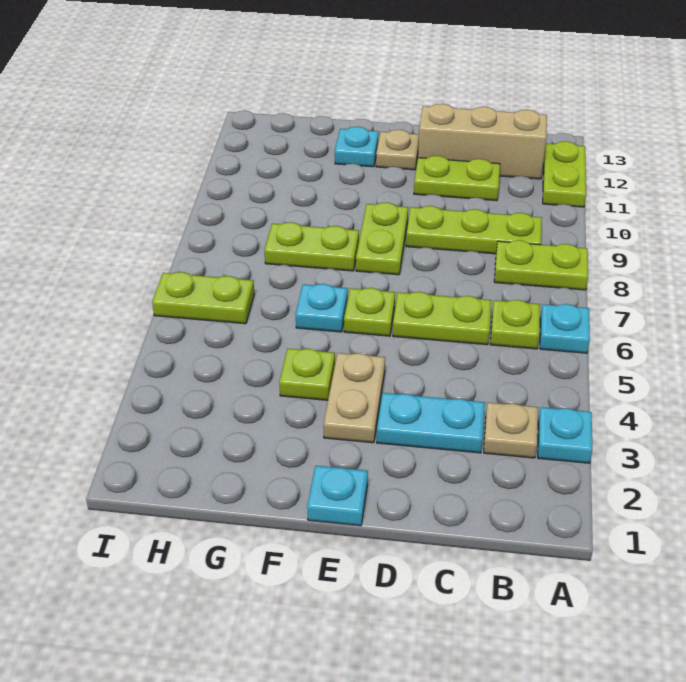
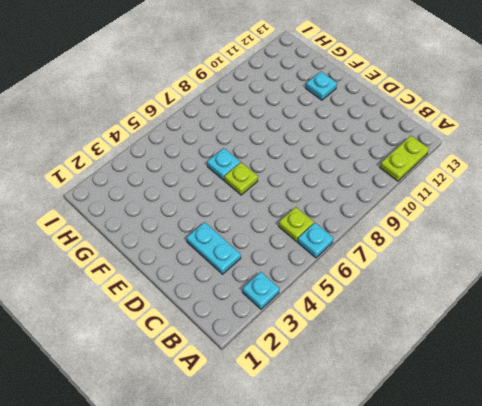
none -> lime 1x2 plate [494,240,588,290]
none -> tan 1x1 plate [484,403,538,458]
none -> lime 1x3 plate [406,206,542,254]

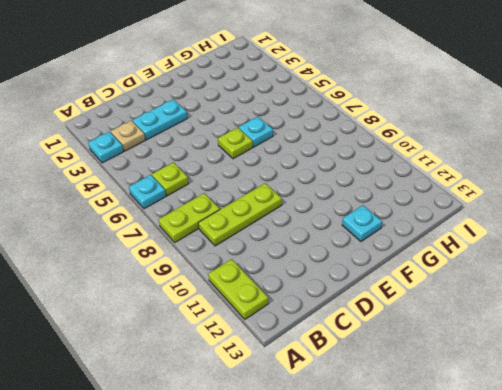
none -> tan 1x3 brick [418,104,547,179]
none -> lime 1x2 plate [393,292,491,345]
none -> lime 1x2 plate [414,156,500,201]

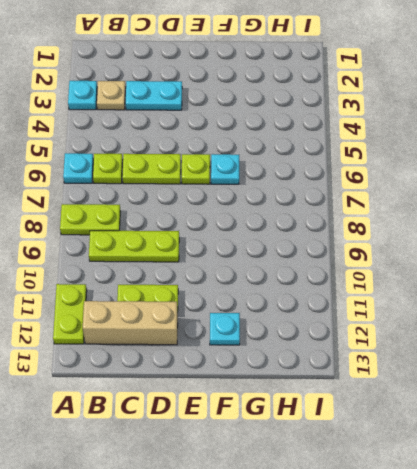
none -> cyan 1x1 plate [307,466,368,526]
none -> tan 1x2 plate [324,353,385,443]
none -> lime 1x2 plate [356,202,408,275]

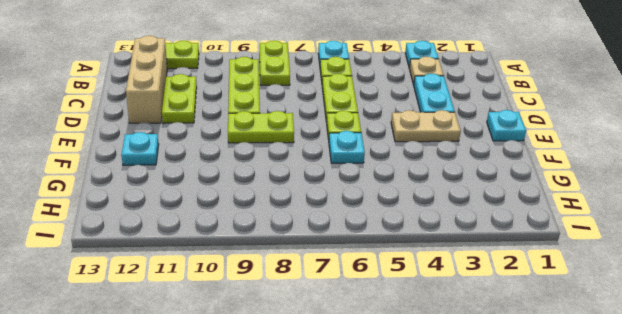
none -> tan 1x1 plate [376,130,419,170]
none -> lime 1x1 plate [279,349,335,400]
none -> lime 1x2 plate [265,222,359,271]

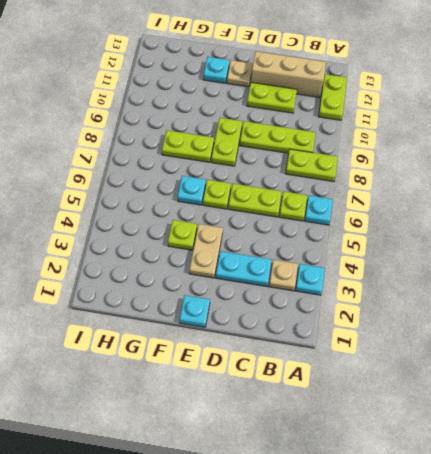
none -> lime 1x2 plate [152,272,254,324]

